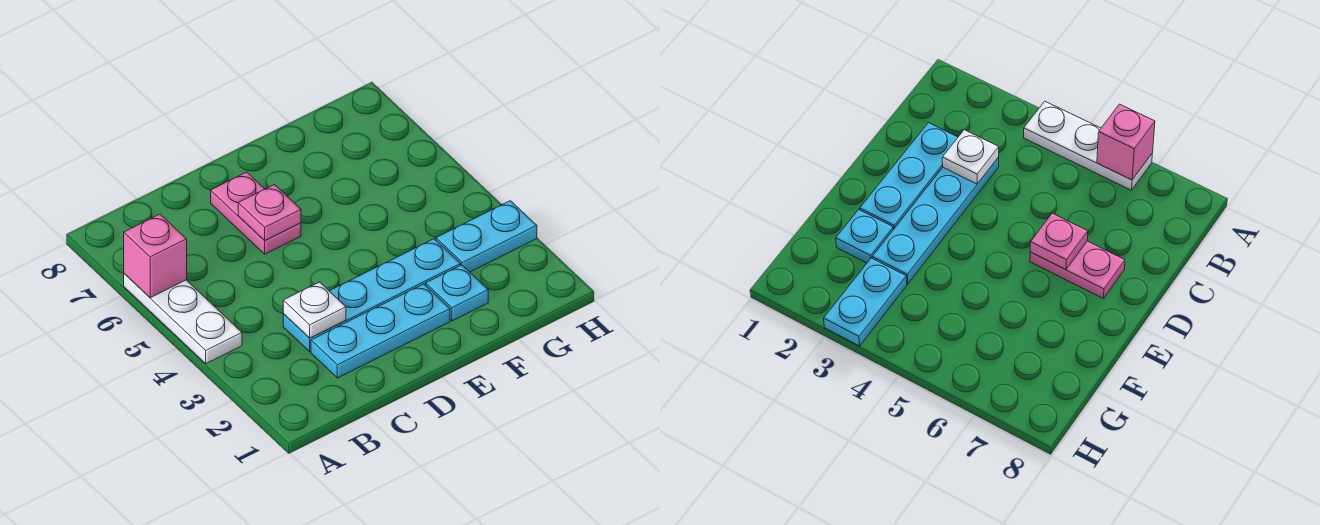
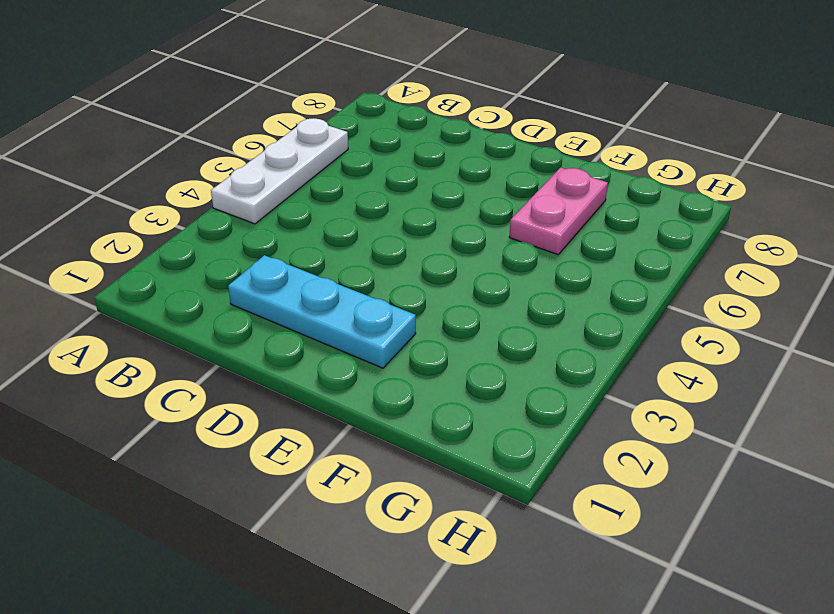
pink 1x2 plate [509,168,608,254] -> pink 1x2 plate moved to [211,172,301,254]
none -> cyan 1x4 plate [283,239,461,352]
none -> cyan 1x1 plate [426,265,488,321]

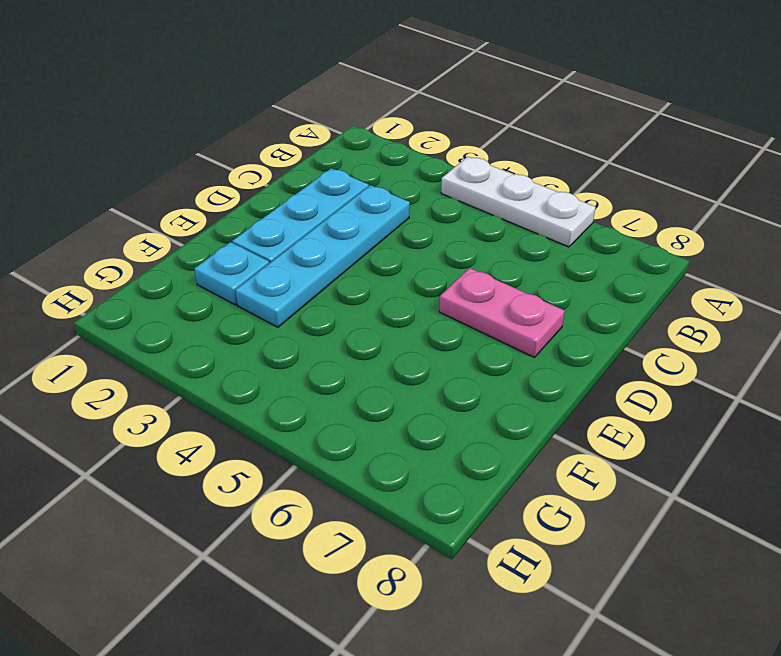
none -> cyan 1x2 plate [436,201,537,272]
none -> pink 1x1 brick [124,214,187,298]

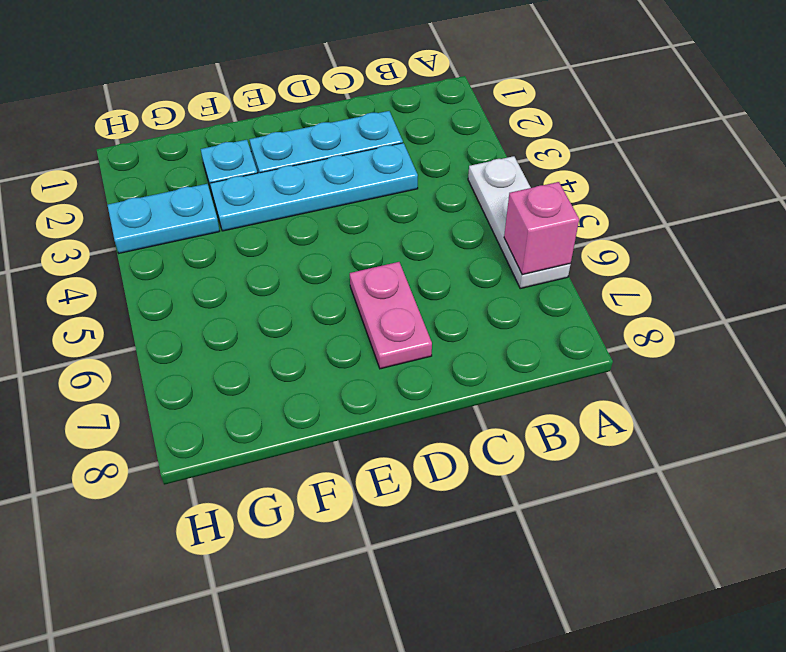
none -> white 1x1 plate [283,282,346,338]
none -> pink 1x1 plate [238,185,301,241]

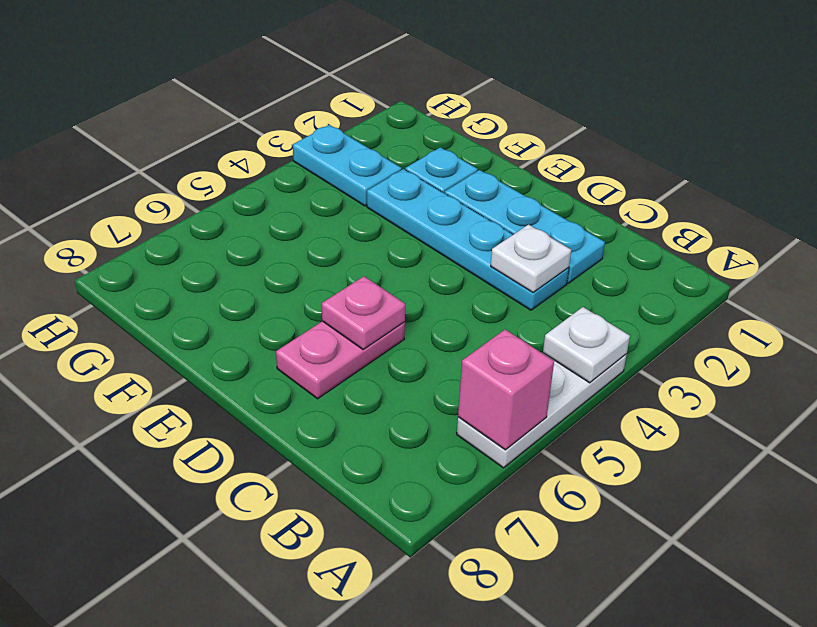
white 1x1 plate [543,307,630,383] -> none

